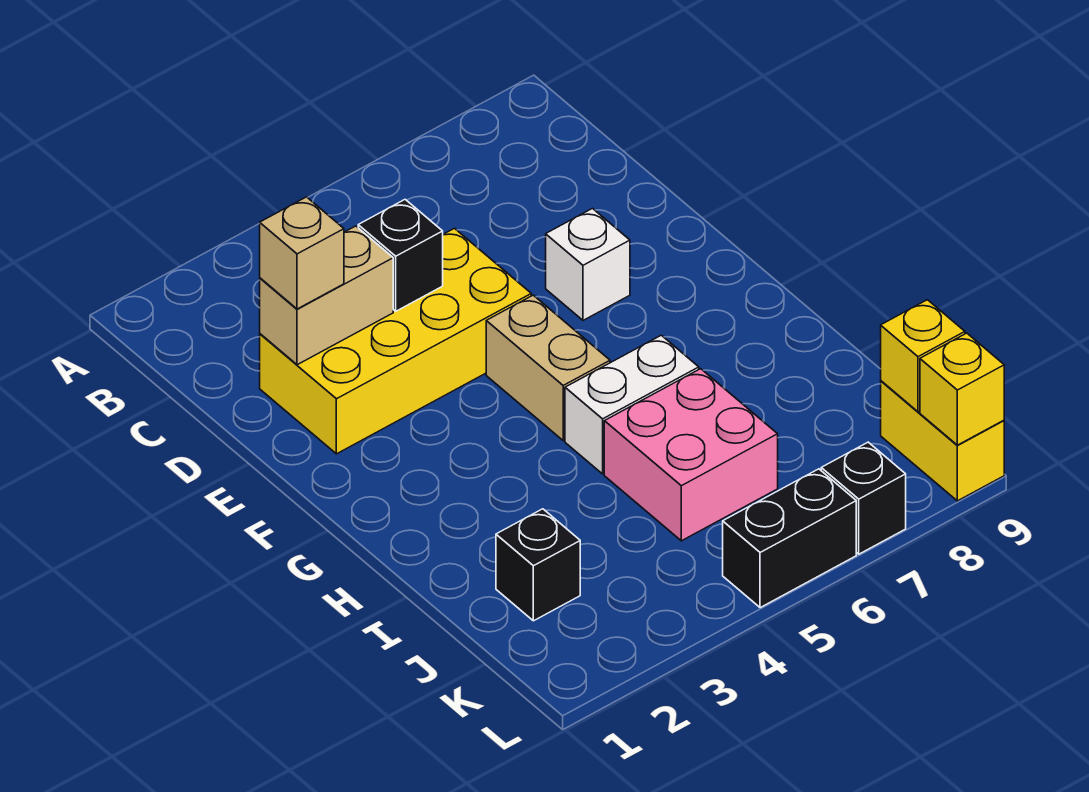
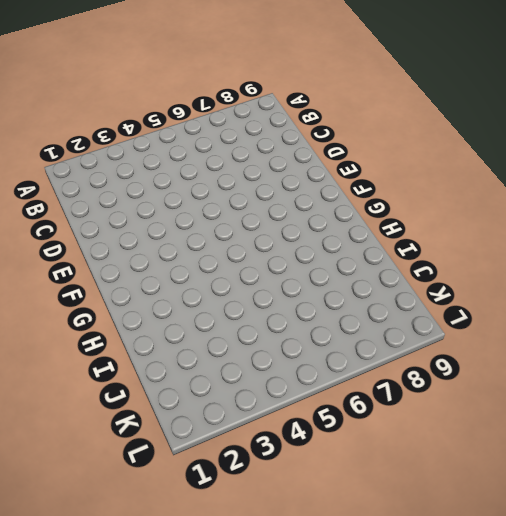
none -> yellow 2x4 brick [260,228,531,454]
none -> white 1x1 brick [546,208,630,320]
none -> tan 1x2 brick [486,295,610,440]

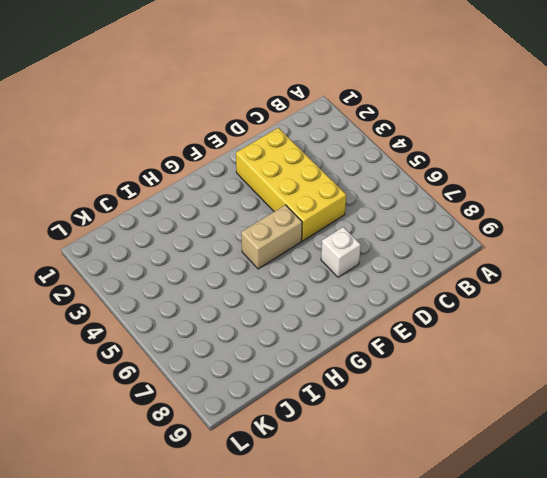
none -> white 1x2 brick [565,335,699,474]
none -> pink 2x2 brick [604,369,778,541]
none -> black 1x1 brick [496,509,580,621]

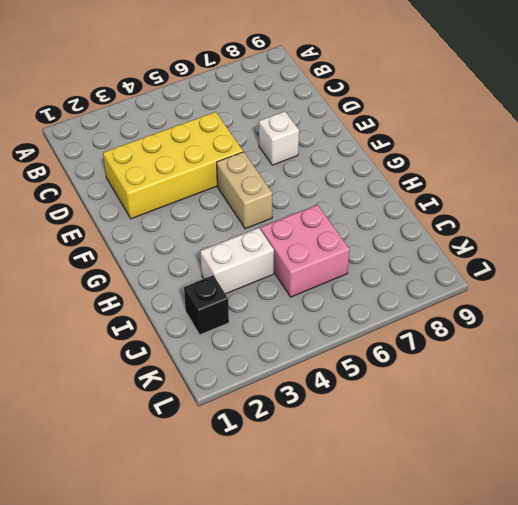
white 1x2 brick [200,228,274,294] -> white 1x2 brick moved to [565,335,699,474]
none -> yellow 1x2 brick [881,381,1004,501]
none -> black 1x2 brick [723,469,856,608]
none -> black 1x1 brick [821,442,906,554]

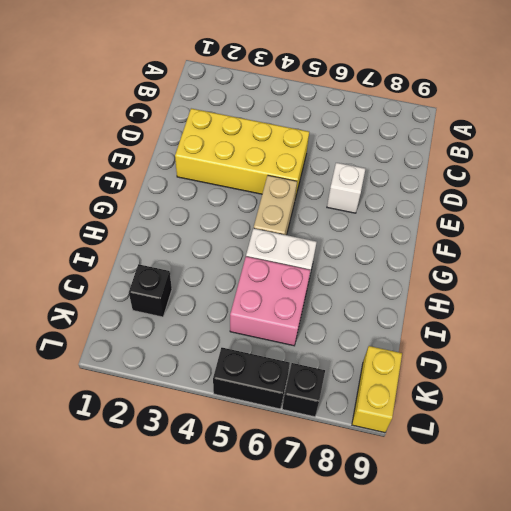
none -> tan 1x2 brick [260,226,393,365]
none -> black 1x1 brick [358,200,443,311]
none -> yellow 1x1 brick [881,300,965,412]

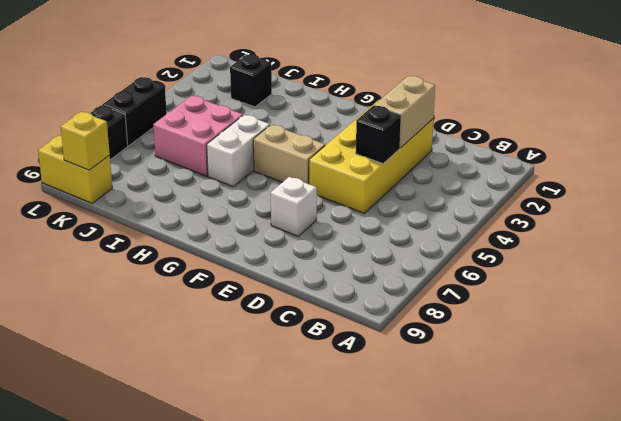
none -> yellow 1x1 brick [920,333,1004,445]
none -> tan 1x1 brick [260,197,344,309]

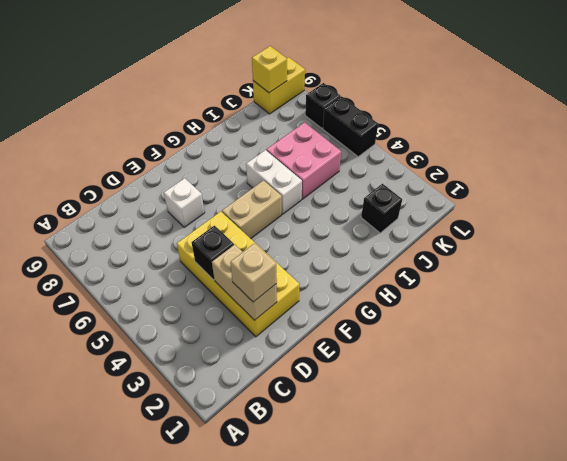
none -> yellow 1x1 brick [920,333,1004,445]

